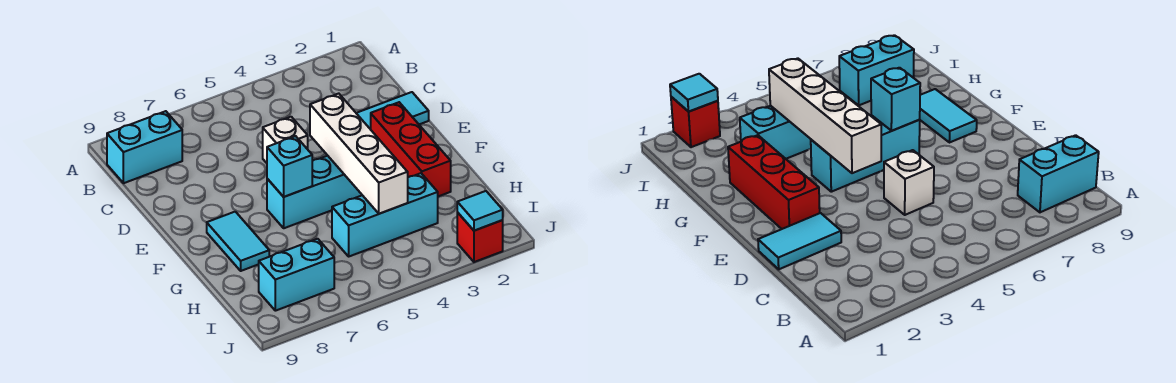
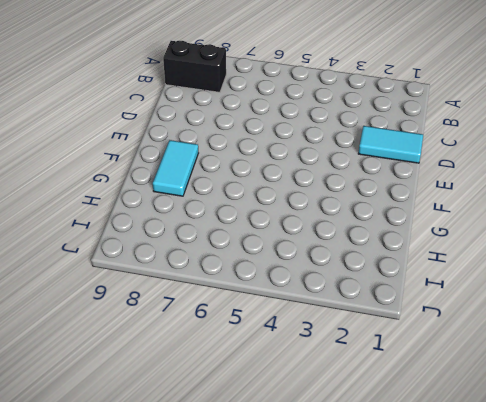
black 1x2 brick [163,41,226,92] -> cyan 1x2 brick [107,111,182,183]
none -> white 1x1 brick [263,117,308,163]
none -> red 1x3 brick [371,102,451,196]
none -> cyan 1x3 brick [267,156,362,228]

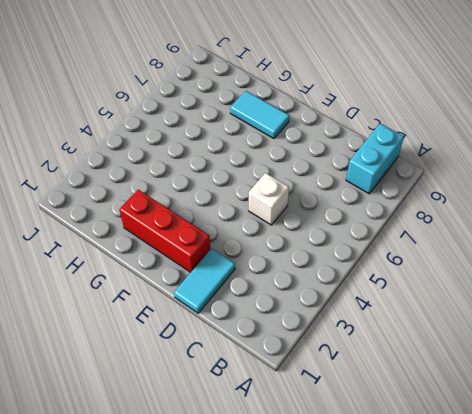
none -> cyan 1x3 brick [267,156,362,228]
none -> cyan 1x3 brick [332,173,438,256]
none -> cyan 1x2 brick [259,239,334,311]

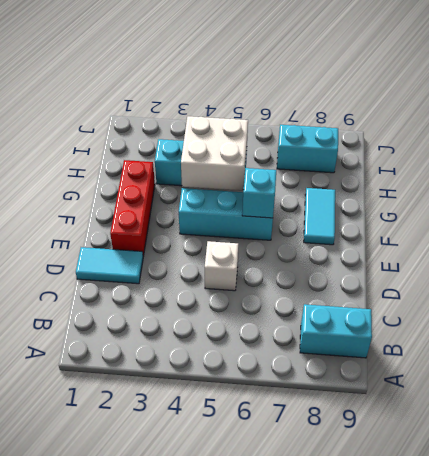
white 2x2 brick [181,116,248,191] -> white 1x4 brick [310,94,408,214]
none -> red 1x1 brick [457,212,503,262]
none -> cyan 1x1 tile [457,191,503,231]

